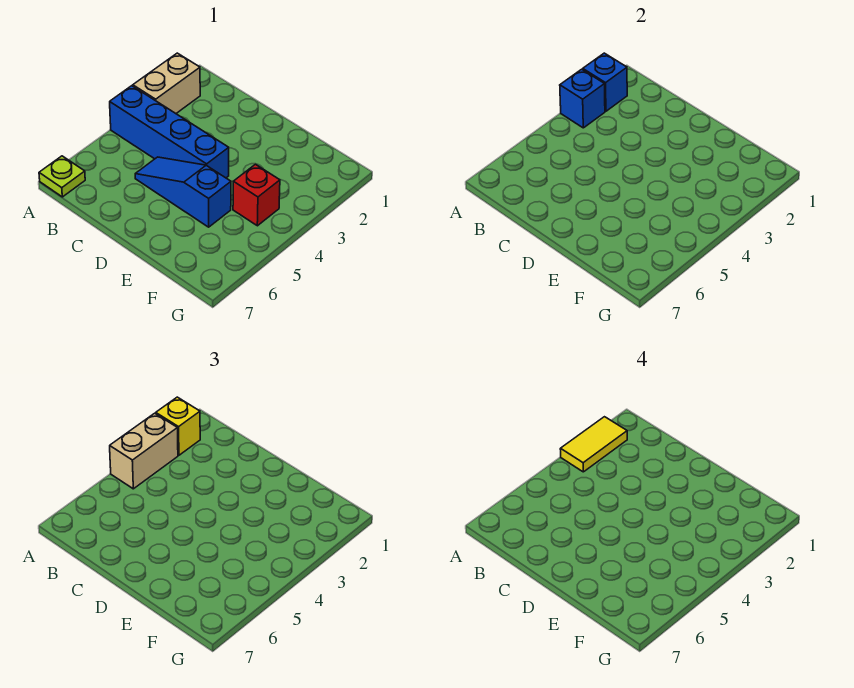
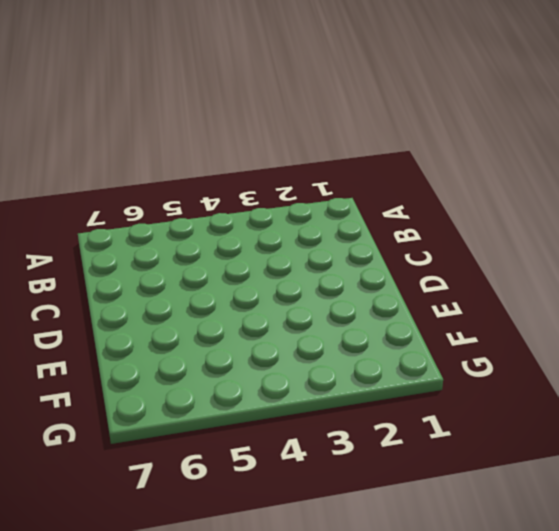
none -> tan 1x2 brick [133,53,200,113]
none -> blue 1x4 brick [110,86,229,178]

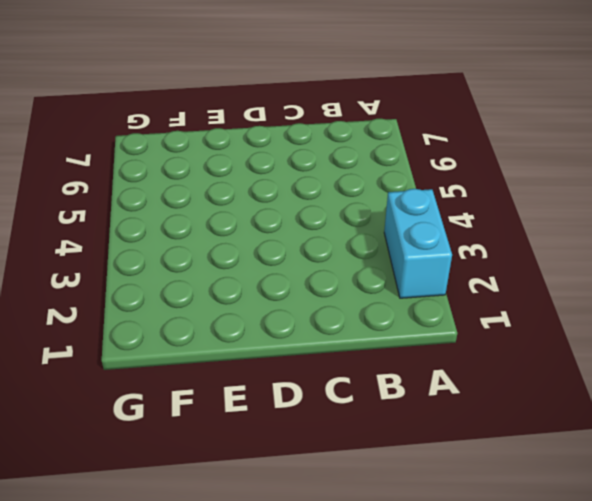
cyan 1x2 brick [384,189,452,298] -> tan 1x2 brick [133,53,200,113]
none -> blue 1x4 brick [110,86,229,178]
none -> lime 1x1 plate [39,156,85,197]

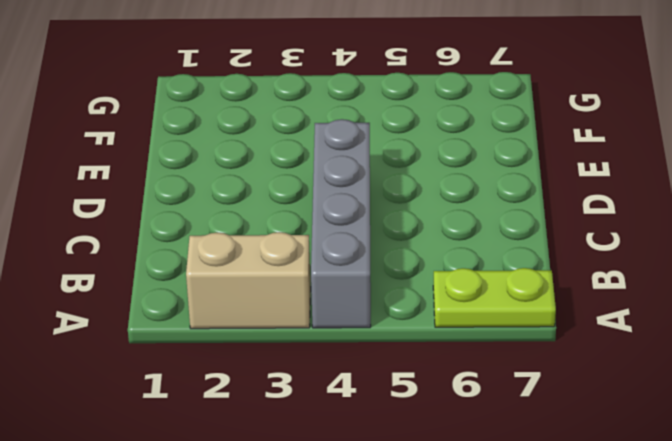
grey 1x4 brick [311,119,371,328] -> blue 1x4 brick [110,86,229,178]
lime 1x2 plate [433,268,556,327] -> lime 1x1 plate [39,156,85,197]
none -> blue 1x3 slope [135,157,231,227]
none -> red 1x1 brick [233,164,280,226]

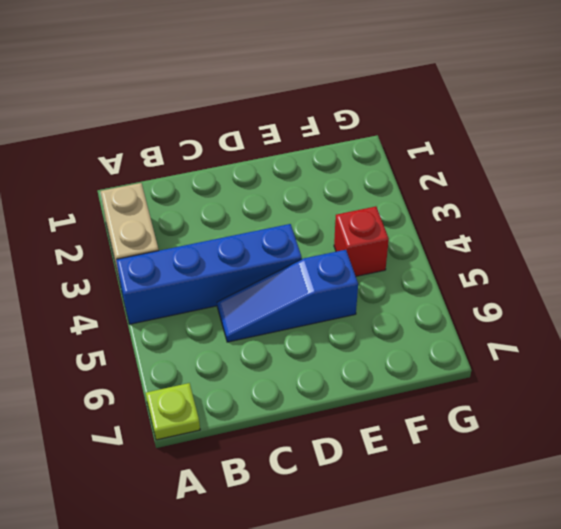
none -> blue 1x1 brick [583,53,627,111]
none -> blue 1x1 brick [560,69,605,128]

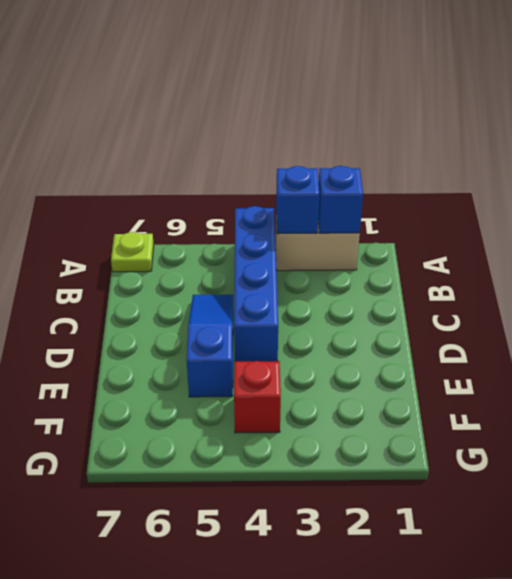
none -> yellow 1x1 brick [156,397,200,455]
none -> tan 1x2 brick [110,413,178,489]

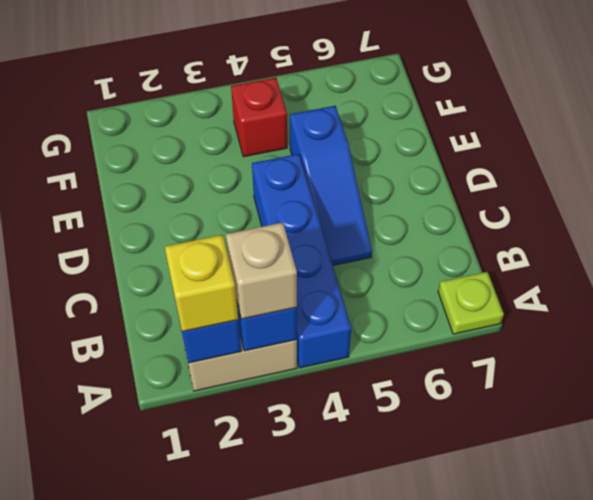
tan 1x1 brick [226,223,297,319] -> tan 1x2 brick [110,413,178,489]
none -> yellow 1x2 tile [560,417,627,472]

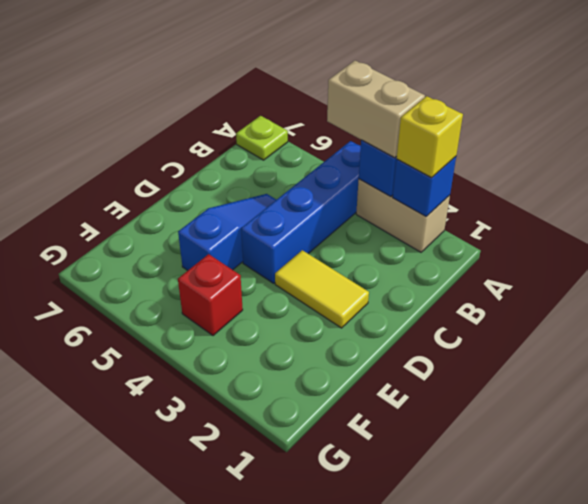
yellow 1x2 tile [275,250,369,328] -> yellow 1x2 tile moved to [560,417,627,472]

